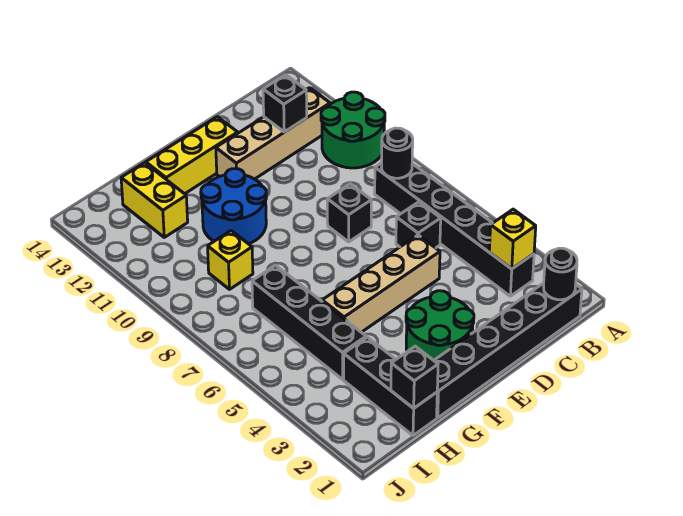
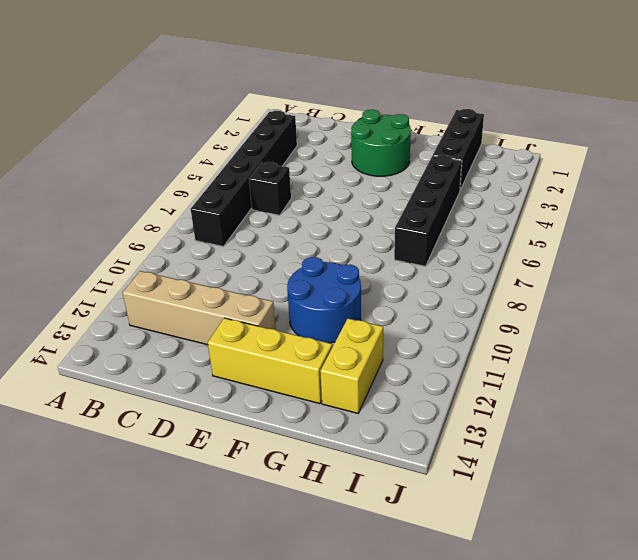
none -> green 2x2 round brick [321,92,385,168]
none -> black 1x6 brick [434,283,582,418]
none -> tan 1x4 brick [322,235,440,332]

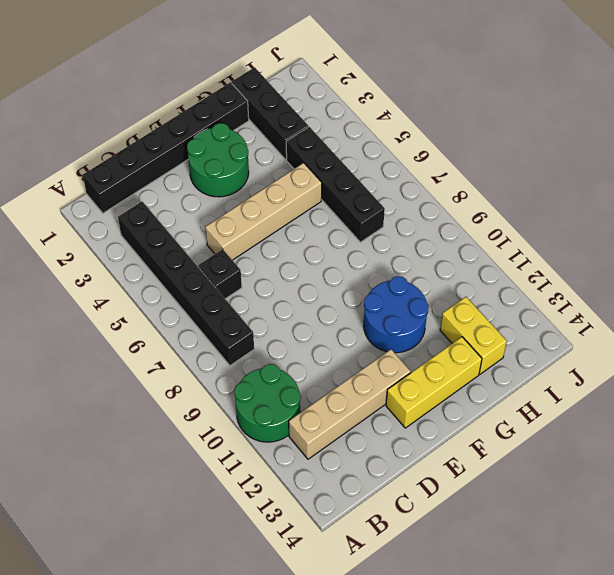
none -> black 1x1 brick [327,184,371,242]
none -> yellow 1x1 brick [208,231,253,289]
none -> black 1x1 round brick [544,248,577,300]

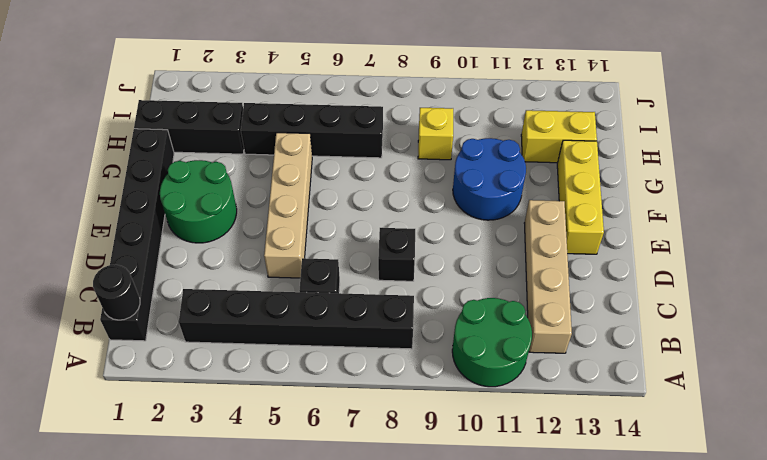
none -> yellow 1x1 brick [489,209,536,269]
none -> black 1x1 round brick [381,128,413,178]
none -> black 1x1 brick [263,75,307,132]

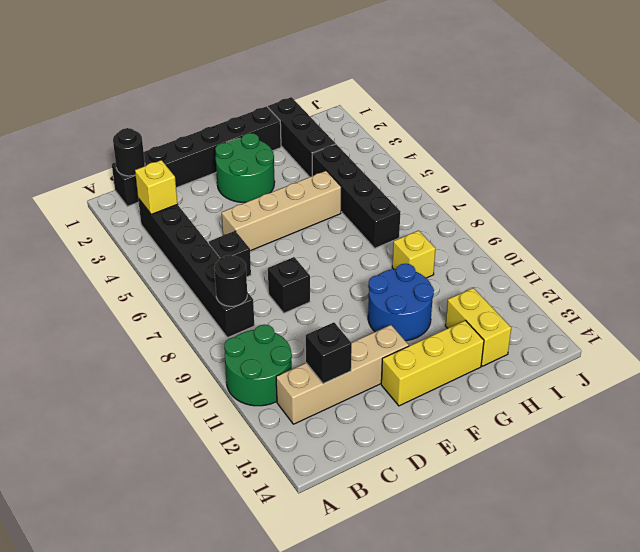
none -> black 1x1 brick [391,346,438,408]

